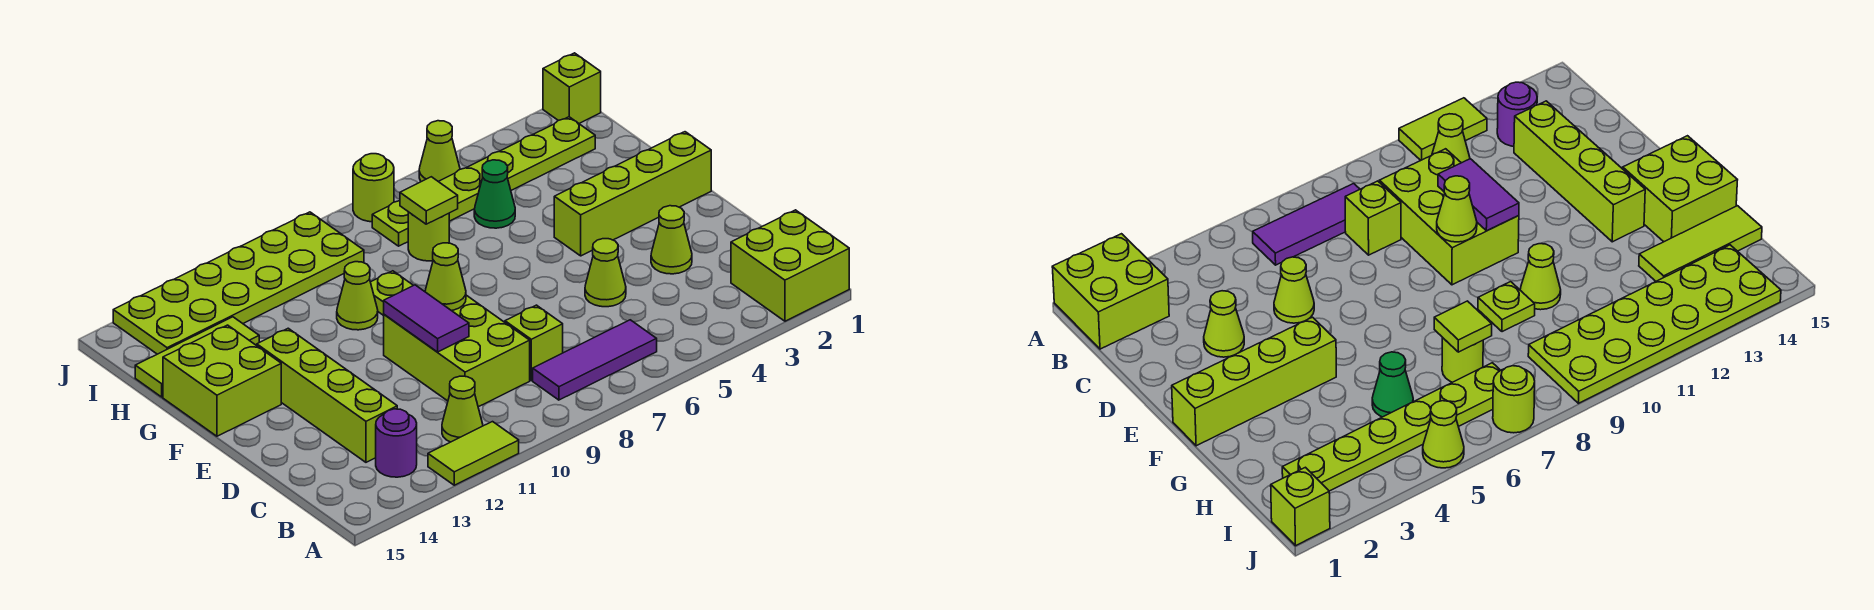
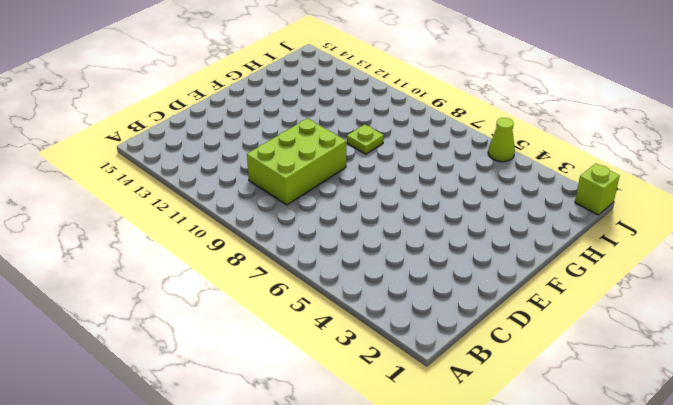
none -> lime 2x2 brick [731,210,849,321]
none -> lime 1x2 tile [428,422,519,485]
none -> purple 1x3 tile [533,320,657,400]

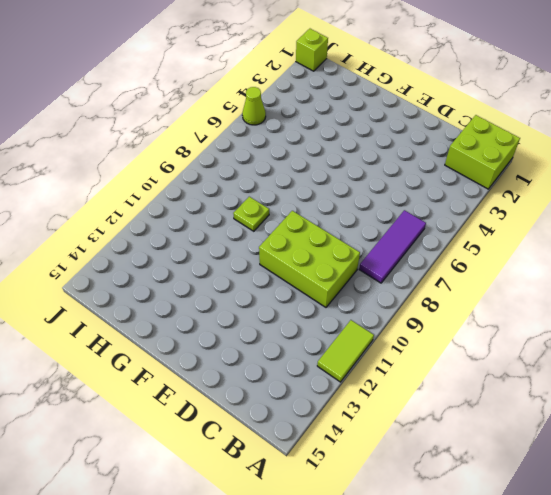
none -> lime 1x1 cone [442,376,483,442]
none -> purple 1x1 round brick [376,409,417,477]
none -> lime 1x1 brick [505,305,563,380]

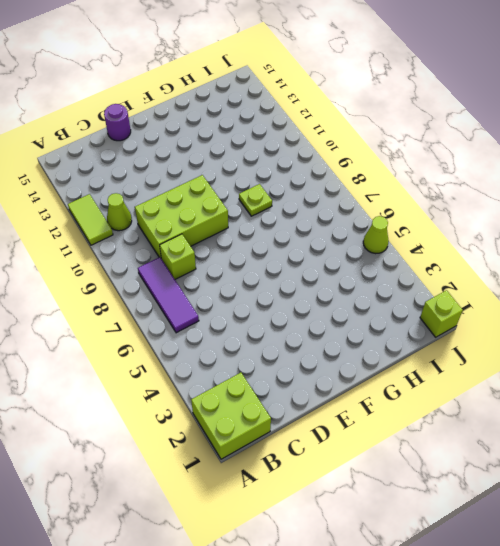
purple 1x1 round brick [104,104,131,141] -> purple 1x1 round brick moved to [376,409,417,477]
none -> lime 1x4 brick [257,328,397,462]
none -> lime 1x1 cone [651,206,692,274]
none -> lime 1x1 cone [585,239,626,307]

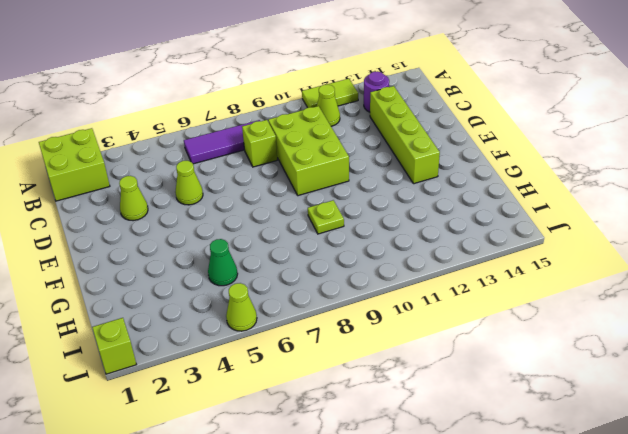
none -> lime 1x4 brick [554,132,711,256]
none -> lime 2x2 brick [163,325,281,436]
none -> lime 1x1 cone [337,262,378,330]

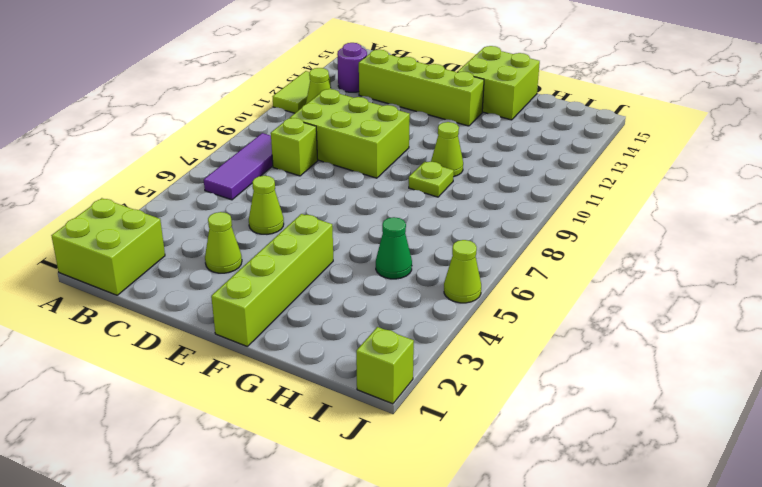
none -> lime 1x1 round brick [408,212,449,261]
none -> lime 1x3 tile [135,317,259,397]
none -> lime 1x6 plate [372,117,595,246]

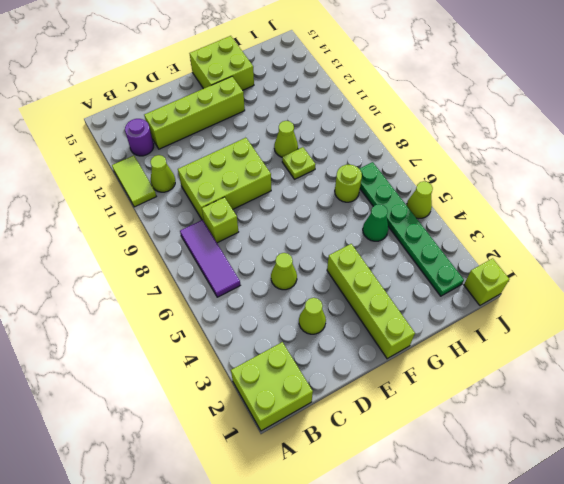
green 1x6 plate [360,162,464,296] -> lime 1x6 plate [372,117,595,246]
none -> lime 1x3 tile [135,317,259,397]
none -> lime 2x6 plate [113,212,364,354]
none -> lime 1x1 round brick [353,154,394,222]

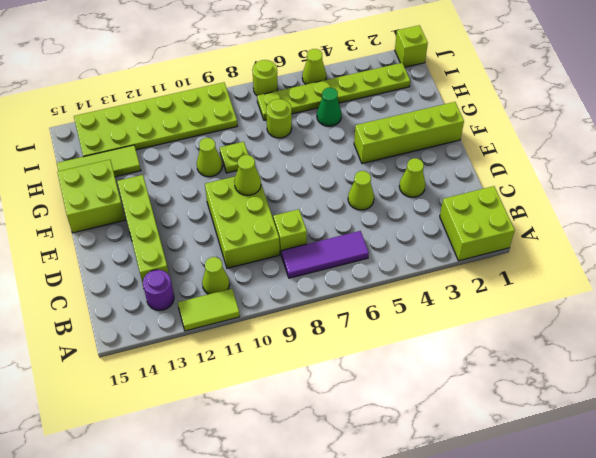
none -> purple 1x2 tile [384,285,469,352]
none -> lime 1x1 tile [400,177,458,224]

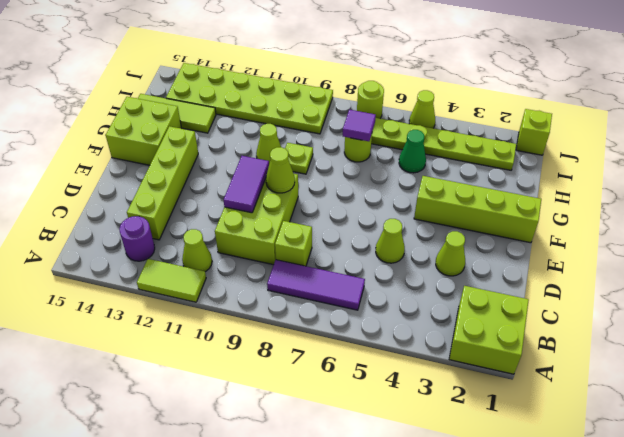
purple 1x1 tile [343,110,376,141] -> lime 1x1 tile [400,177,458,224]

